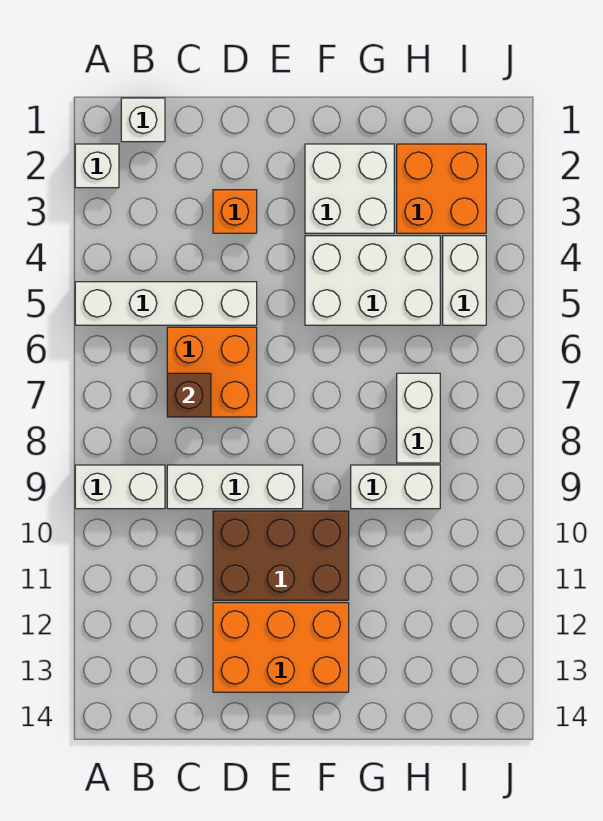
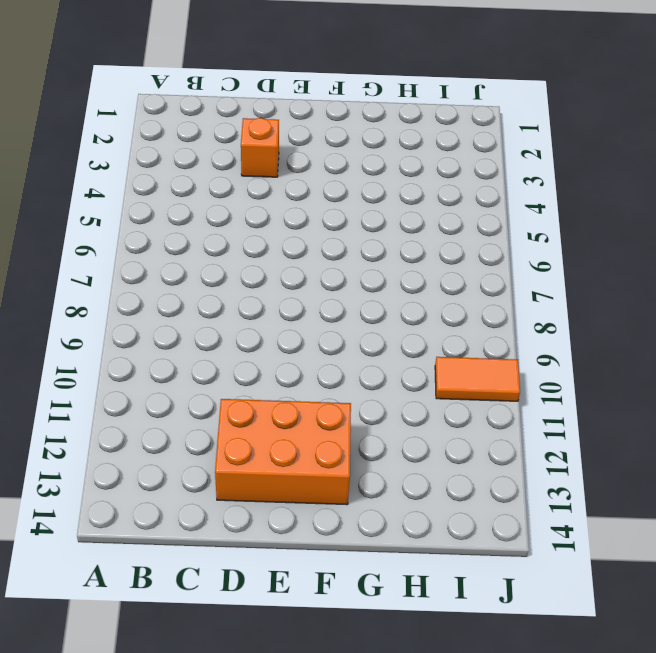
orange 1x2 tile [435,357,520,401] -> none
none -> white 1x1 brick [75,144,119,188]
none -> white 1x4 brick [75,282,257,325]
none -> white 1x2 brick [75,465,165,509]

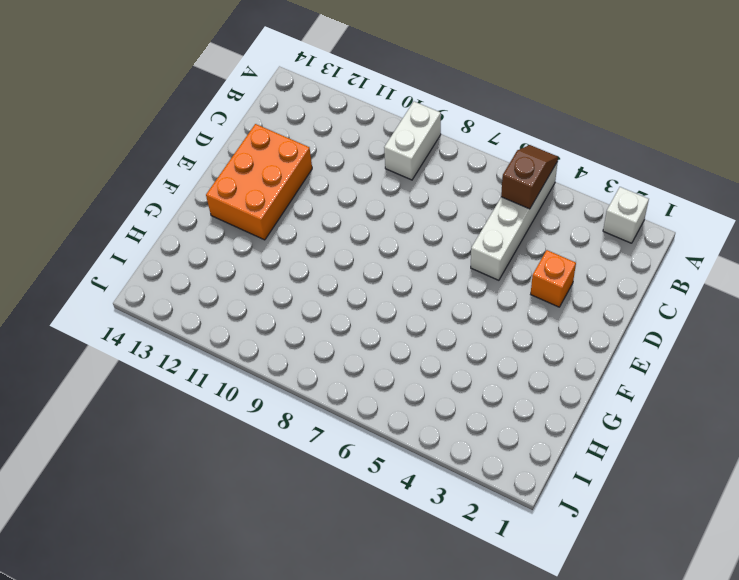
brown 1x2 slope [501,145,558,209] -> none
none -> white 1x1 brick [121,98,165,142]
none -> orange 2x2 brick [167,327,257,417]
none -> white 1x3 brick [167,465,303,509]

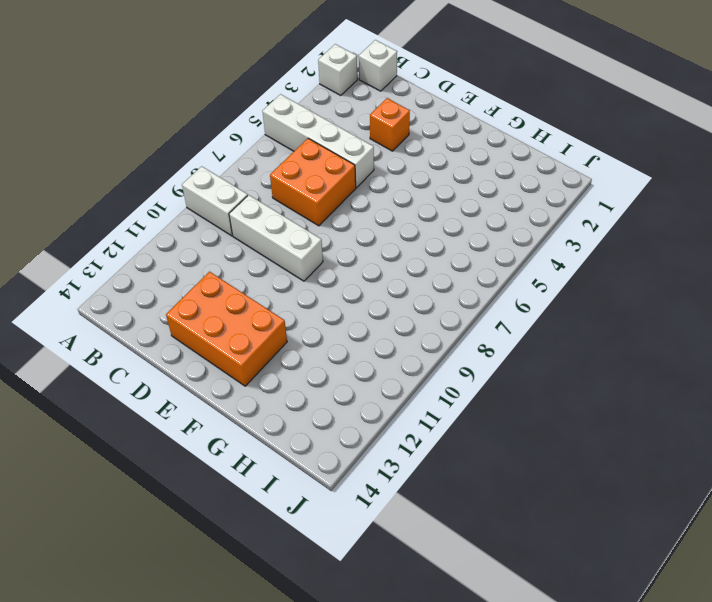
none -> brown 2x3 brick [213,511,349,600]
none -> white 2x2 brick [305,144,394,233]
none -> white 2x3 brick [305,236,440,325]

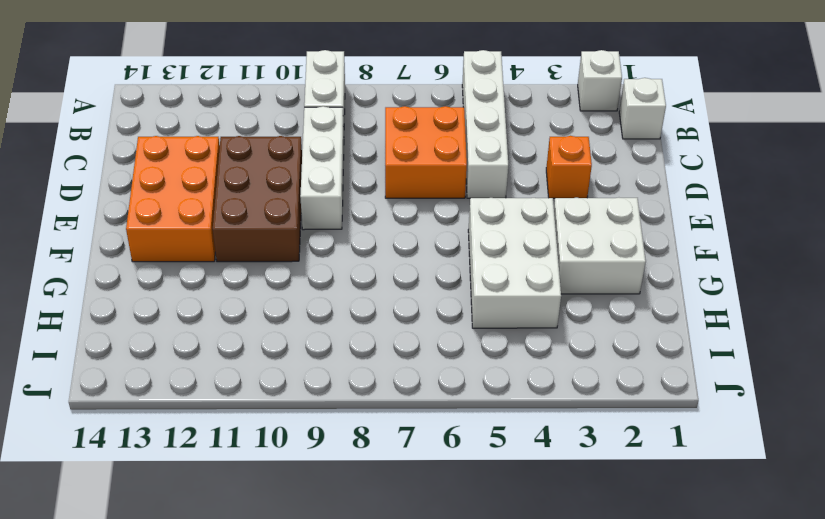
none -> white 1x2 brick [351,465,440,509]
none -> orange 2x2 brick [397,144,486,233]
none -> white 1x2 brick [397,373,440,463]

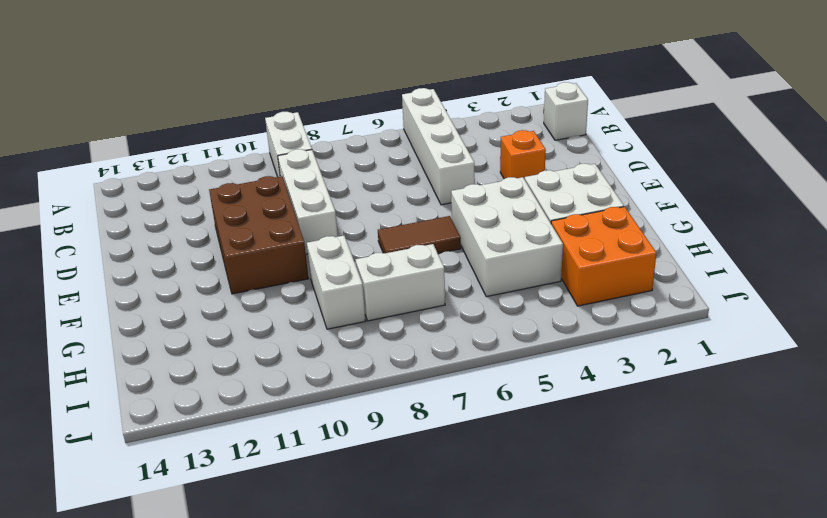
brown 1x2 tile [378,216,461,253] -> none
none -> white 1x1 brick [75,144,119,188]
none -> orange 2x2 brick [167,327,257,417]
none -> orange 2x3 brick [213,603,349,692]

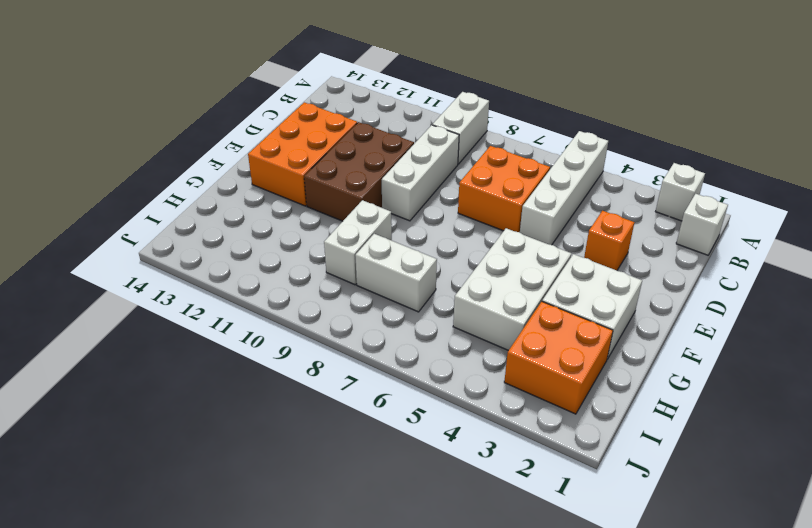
none -> white 1x2 brick [443,236,486,325]
none -> brown 1x1 brick [167,373,211,417]

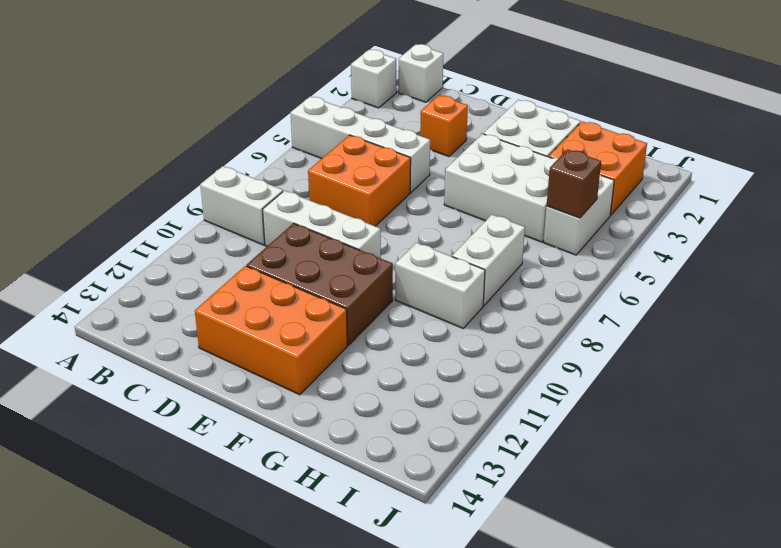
brown 1x1 brick [547,149,601,218] -> brown 1x1 brick moved to [167,373,211,417]

